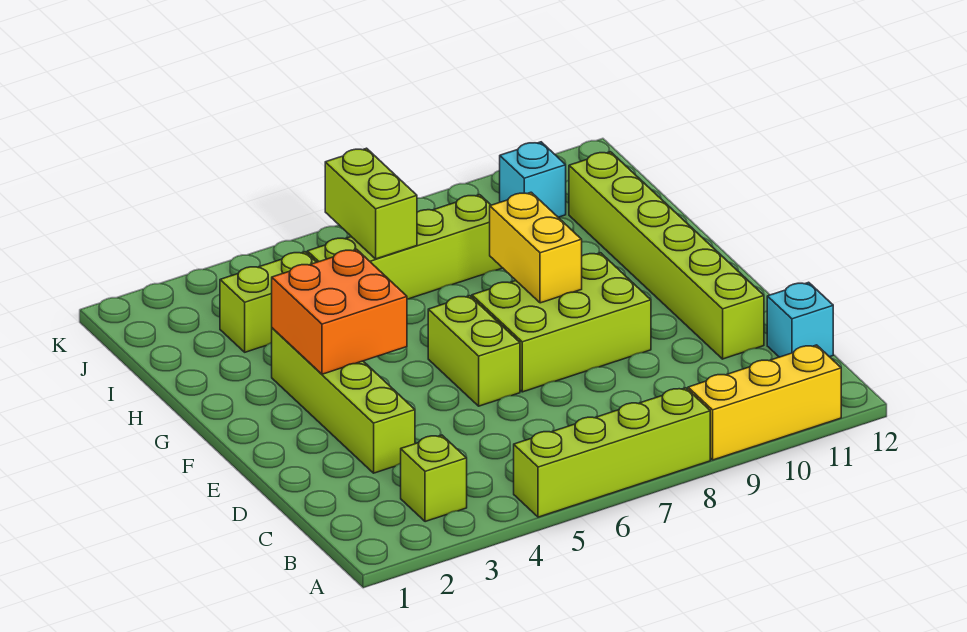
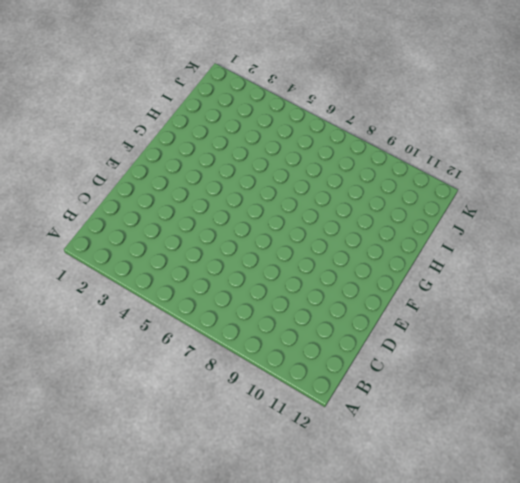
none -> lime 1x4 brick [514,388,710,517]
none -> yellow 1x3 brick [688,345,841,460]
none -> lime 1x1 brick [401,435,467,522]

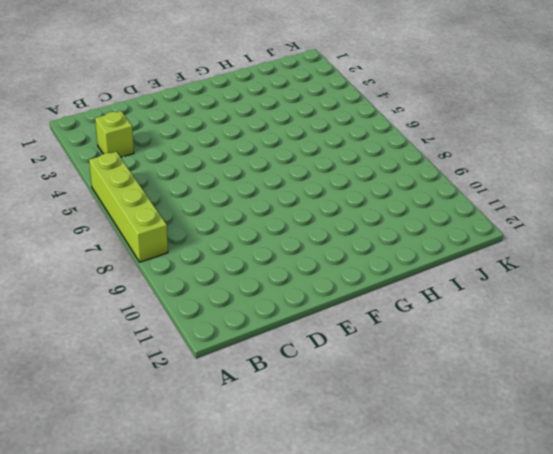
none -> yellow 1x3 brick [688,345,841,460]
none -> cyan 1x1 brick [767,282,833,357]
none -> lime 1x4 brick [272,328,415,473]

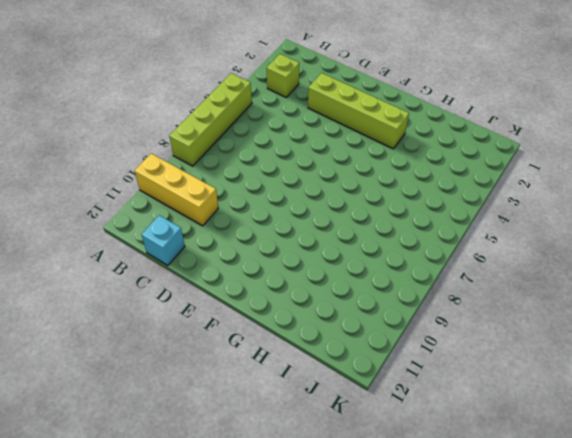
yellow 1x3 brick [135,153,218,226] -> yellow 1x3 brick turned to [688,345,841,460]
none -> lime 1x6 brick [569,152,764,359]
none -> lime 1x2 brick [428,296,520,406]
none -> lime 2x3 brick [472,253,651,392]

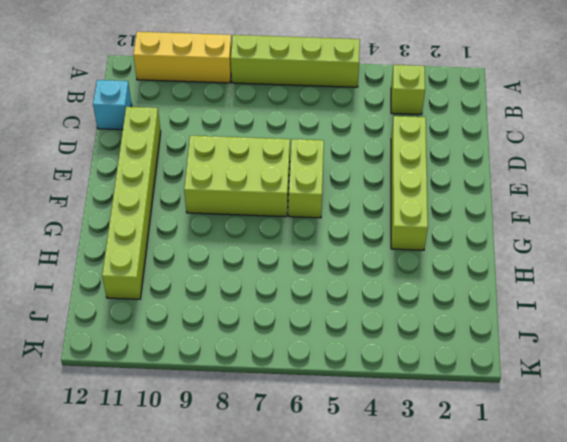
none -> lime 1x2 brick [220,252,316,352]
none -> lime 1x4 brick [307,195,502,299]
none -> cyan 1x1 brick [500,142,566,217]

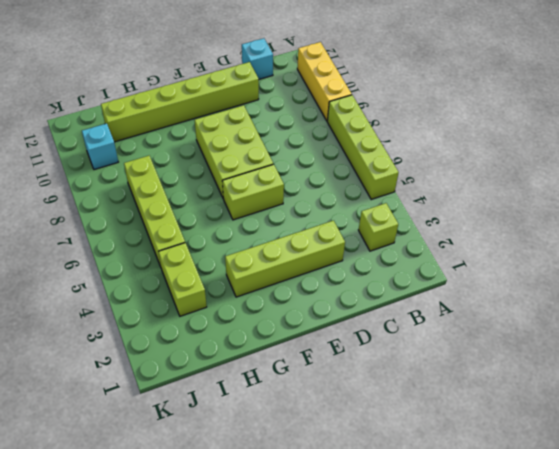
none -> orange 2x2 brick [272,249,407,374]
none -> yellow 1x2 brick [490,192,582,303]
none -> lime 1x2 brick [325,148,417,259]

